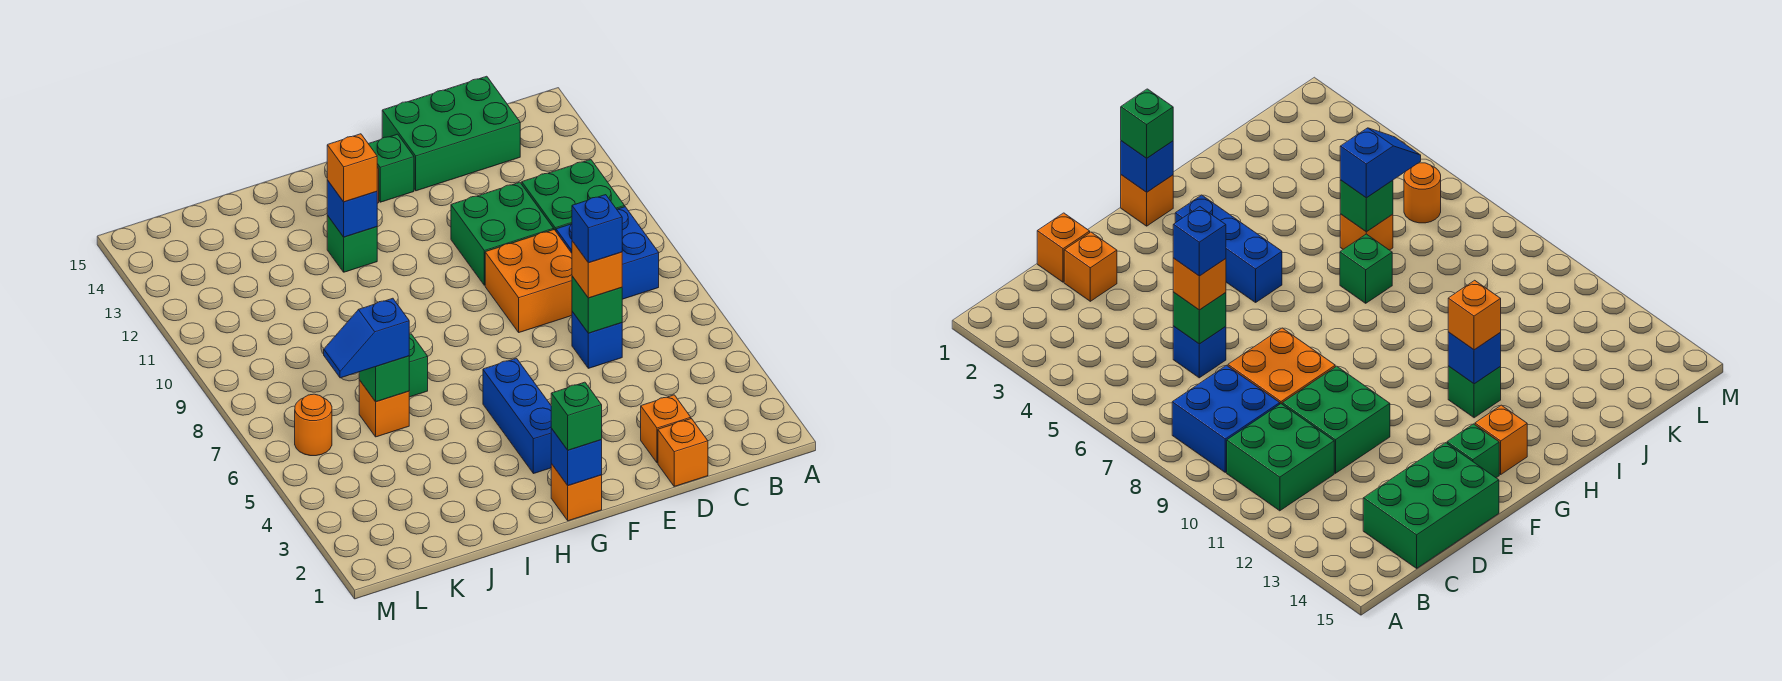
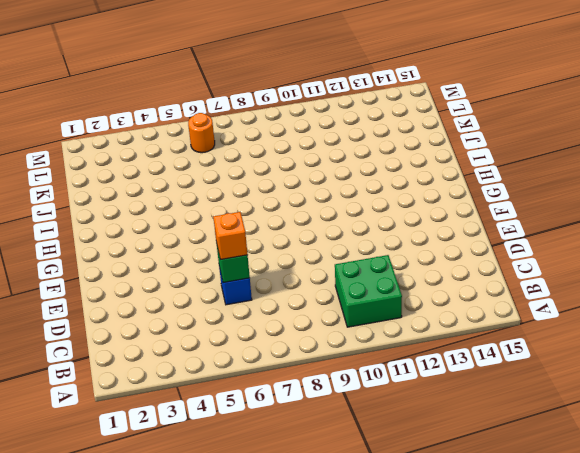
none -> blue 2x2 brick [556,207,659,299]
none -> green 2x3 brick [382,76,520,191]
none -> orange 1x1 brick [658,419,708,486]

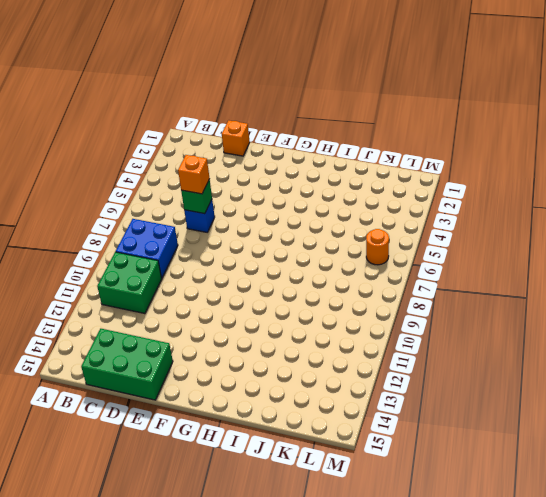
none -> orange 1x1 brick [641,395,691,463]
none -> orange 2x2 brick [485,230,572,332]
none -> green 2x2 brick [451,182,554,285]

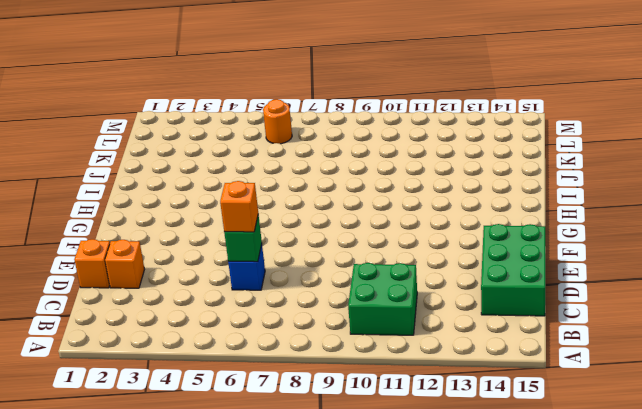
none -> blue 2x2 brick [556,207,659,299]
none -> orange 2x2 brick [485,230,572,332]
none -> green 2x2 brick [451,182,554,285]

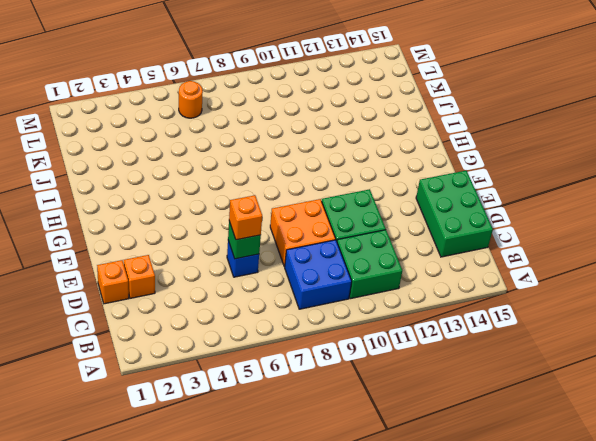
none -> green 1x1 brick [369,134,414,202]
none -> orange 1x1 brick [551,464,602,521]
none -> blue 1x3 brick [483,358,552,474]

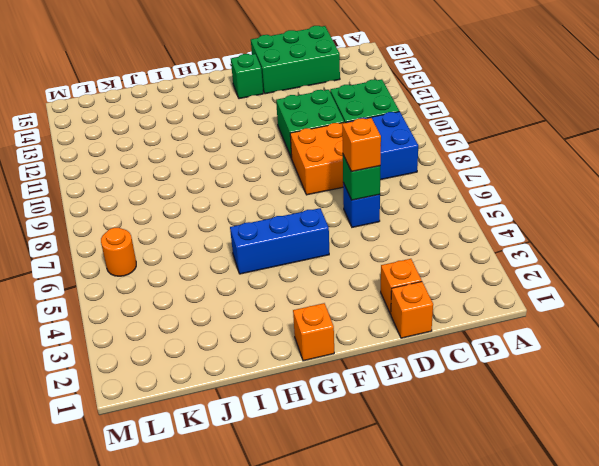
blue 1x3 brick [230,208,329,274] -> blue 1x3 brick turned to [483,358,552,474]
none -> orange 1x1 brick [1475,405,1527,474]
none -> green 1x1 brick [327,215,377,272]
none -> green 1x1 brick [409,334,428,397]

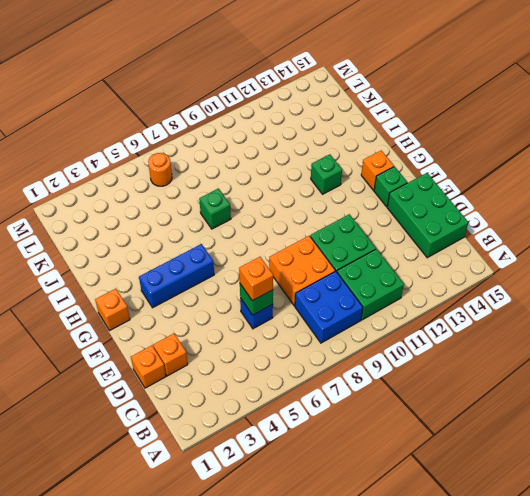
none -> orange 1x1 brick [359,380,409,437]
none -> blue 1x1 brick [551,429,602,486]
none -> blue 1x1 brick [327,180,377,237]

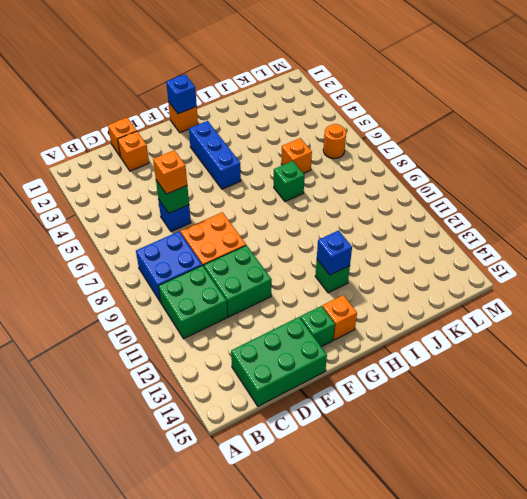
none -> green 1x1 brick [359,356,409,402]
none -> green 1x1 brick [551,382,602,450]
none -> orange 1x1 brick [327,134,377,202]

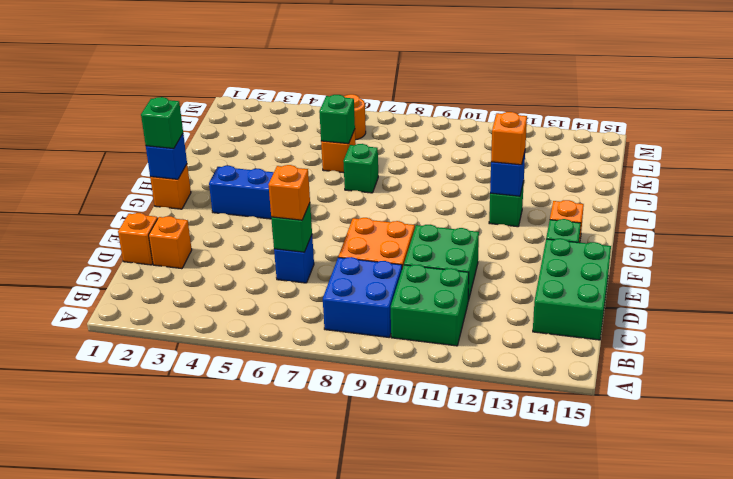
none -> blue 1x2 slope [324,298,409,378]
none -> blue 1x1 brick [572,195,622,263]

